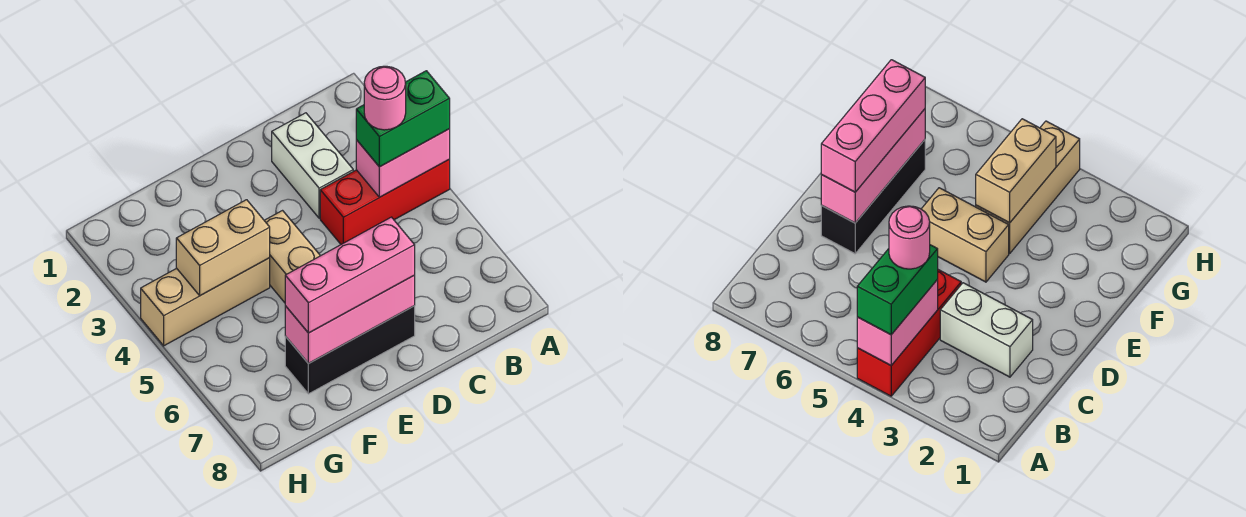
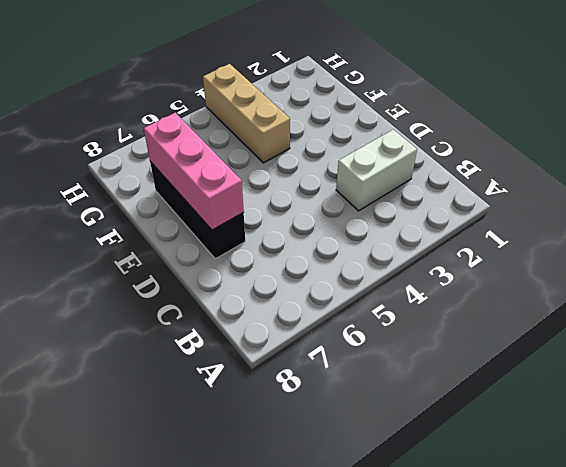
none -> red 1x3 brick [320,160,450,244]
none -> tan 1x2 brick [264,211,320,303]

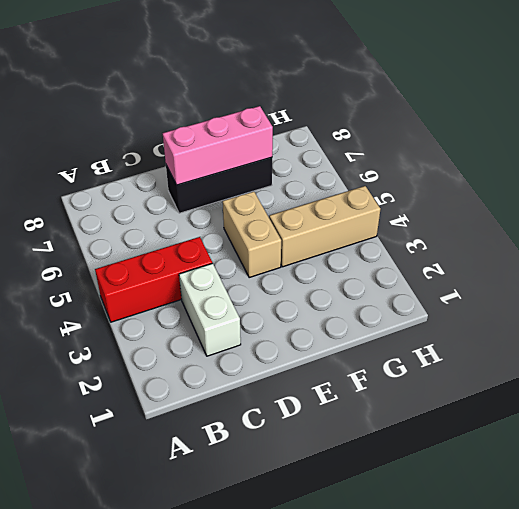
none -> pink 1x2 brick [356,129,450,197]
none -> tan 1x2 brick [176,200,270,296]

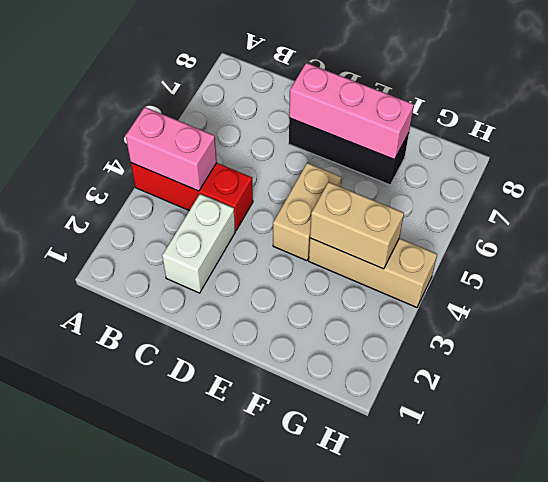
none -> green 1x2 brick [356,71,450,167]
none -> pink 1x3 brick [285,217,415,333]

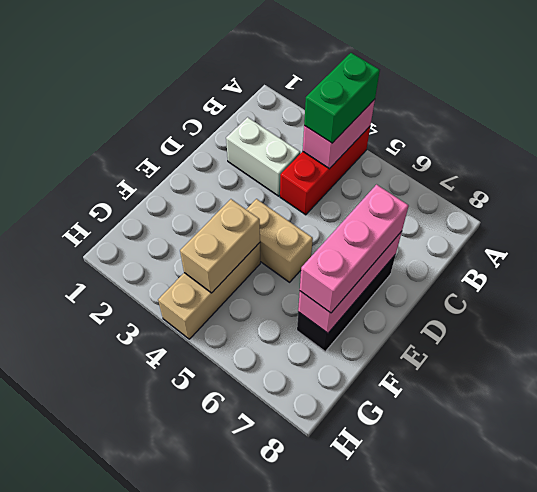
none -> pink 1x1 round brick [364,66,406,130]

